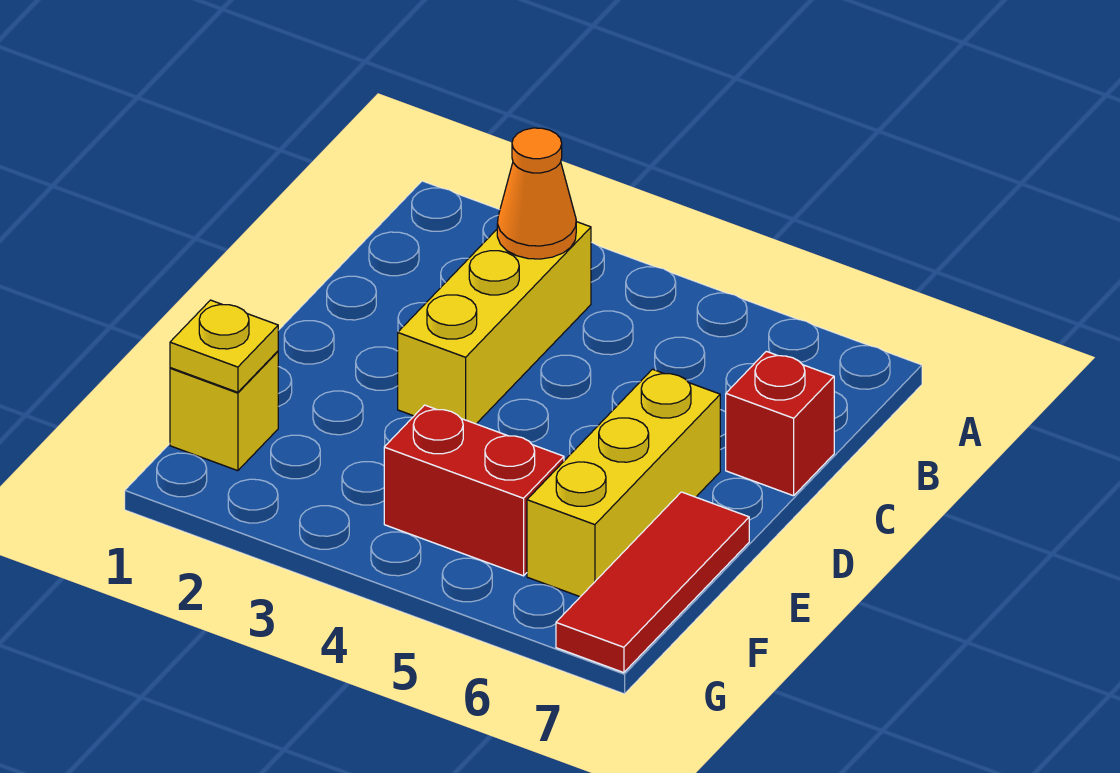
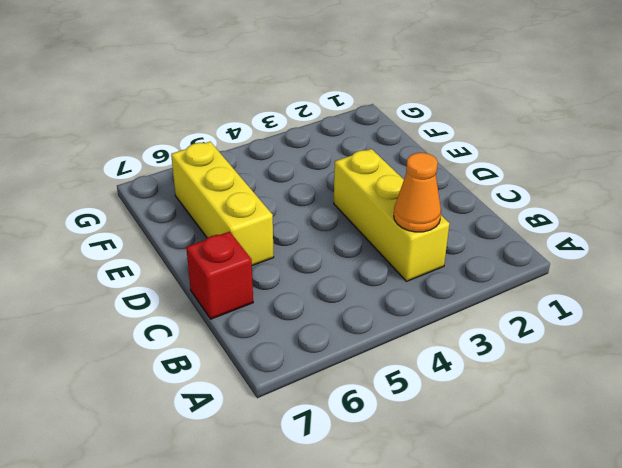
none -> red 1x3 tile [556,492,749,673]
none -> yellow 1x1 brick [170,351,278,471]

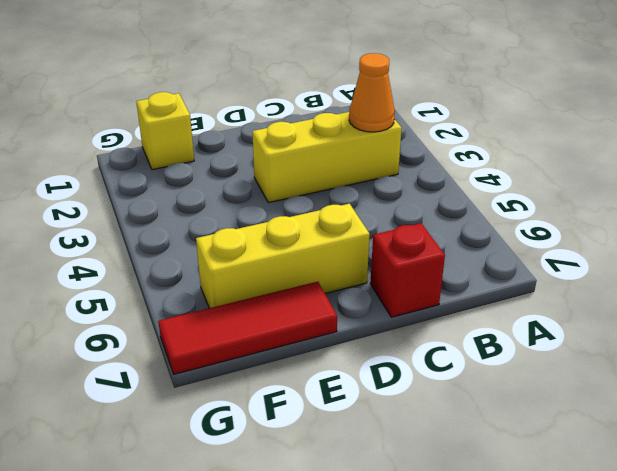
none -> red 1x2 brick [384,405,564,576]
none -> yellow 1x1 plate [170,300,278,392]

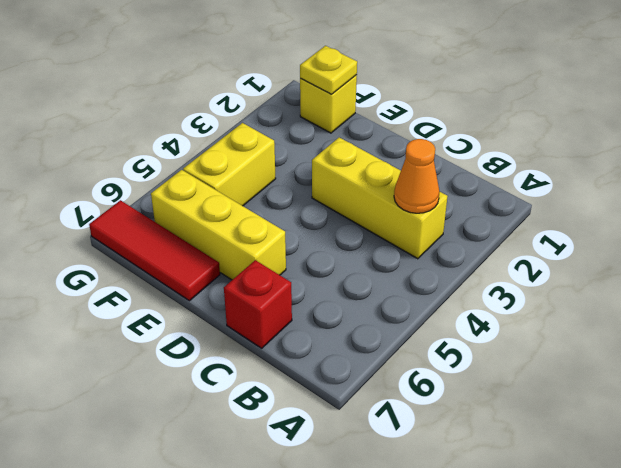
yellow 1x2 brick [183,123,276,206] -> red 1x2 brick [384,405,564,576]

